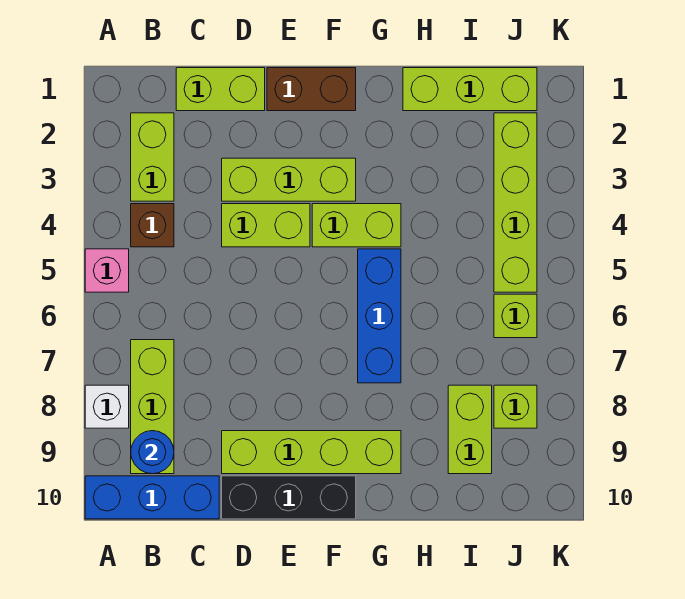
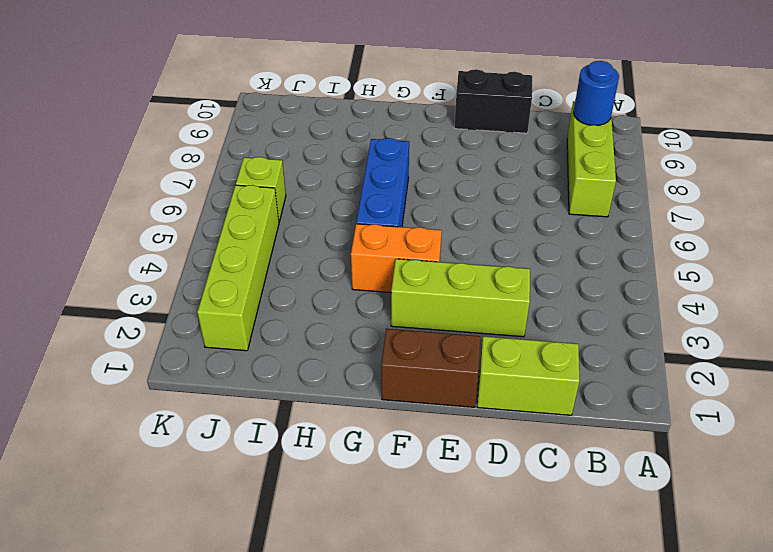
black 1x2 brick [454,69,532,133] -> black 1x3 brick [222,476,356,519]
orange 1x2 brick [351,224,442,293] -> lime 1x2 brick [312,204,401,247]
none -> pink 1x1 brick [85,249,129,292]
none -> white 1x1 brick [85,385,129,428]
none -> blue 1x3 brick [85,476,219,519]

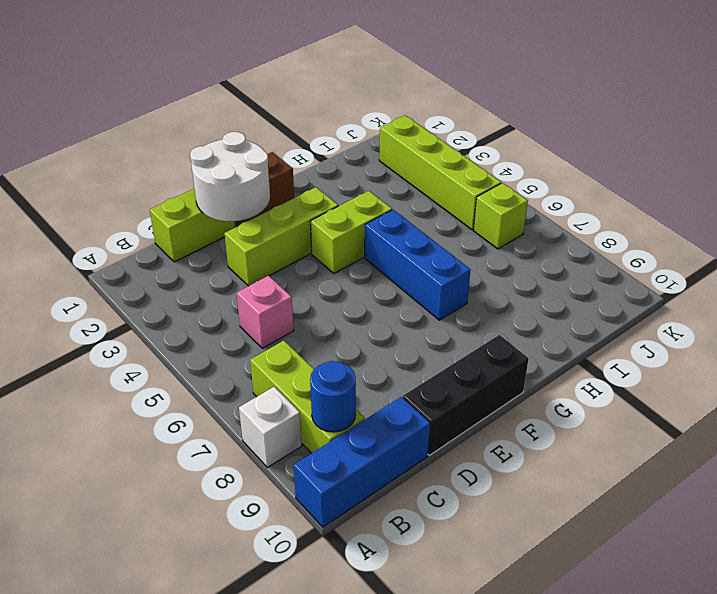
pink 1x1 brick [237,276,294,348] -> pink 1x1 brick moved to [85,249,129,292]
white 2x2 round brick [190,132,270,221] -> none
none -> lime 1x2 brick [131,113,174,201]
none -> brown 1x1 brick [131,204,174,247]
none -> lime 1x2 brick [222,204,310,247]

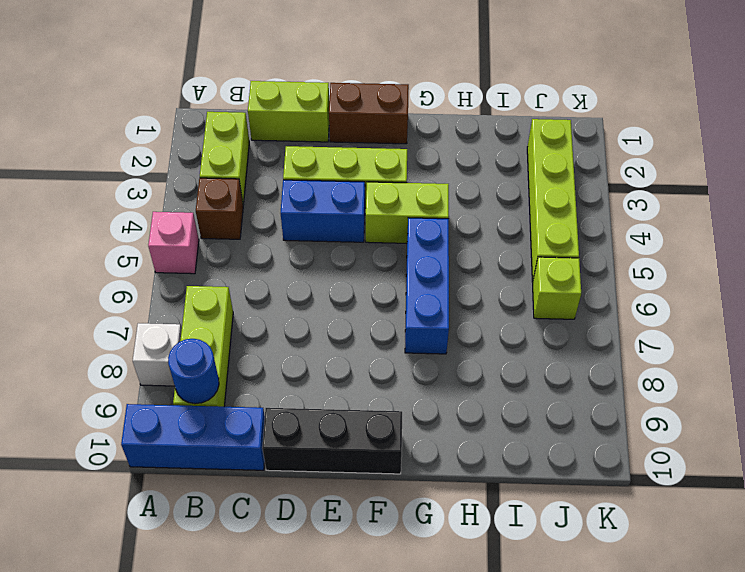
blue 1x2 brick [281,180,365,242] -> lime 1x2 brick [222,204,310,247]
none -> lime 1x4 brick [222,431,401,474]
none -> lime 1x3 brick [403,68,537,111]
none -> lime 1x2 brick [448,385,492,474]

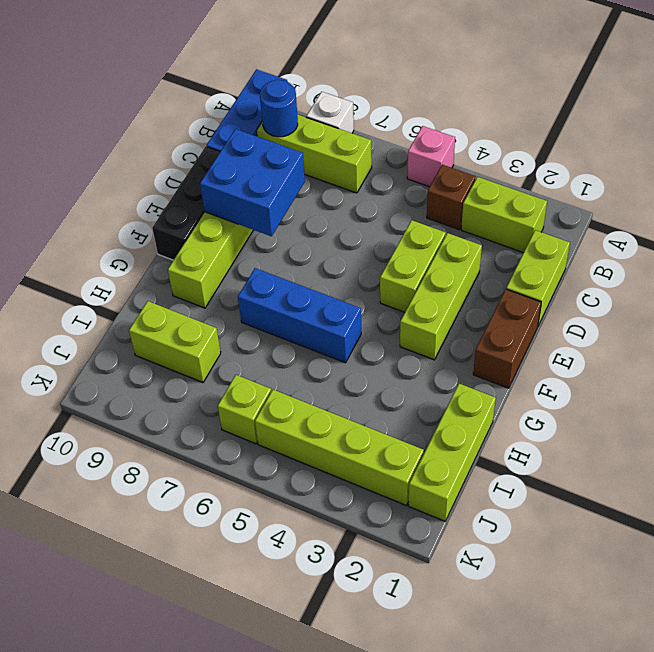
blue 2x2 brick [200,129,305,236] -> none
none -> lime 1x2 brick [312,204,401,247]
none -> lime 1x1 brick [494,385,537,428]

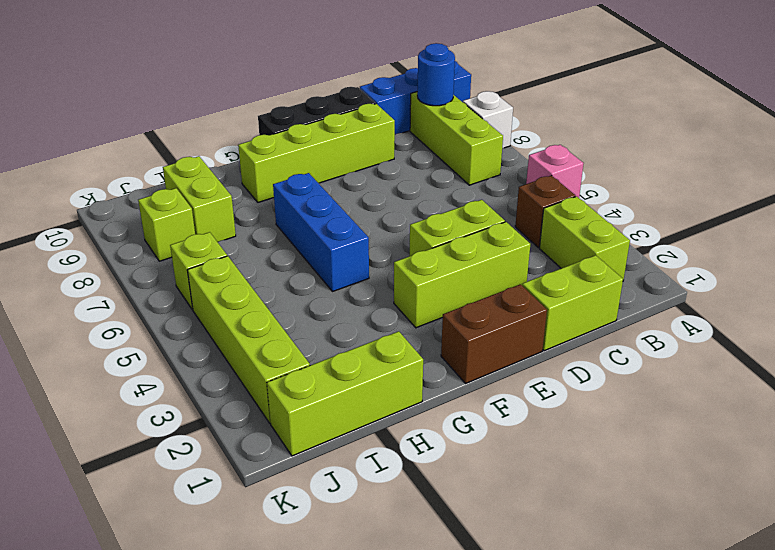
none -> lime 1x2 brick [312,204,401,247]

